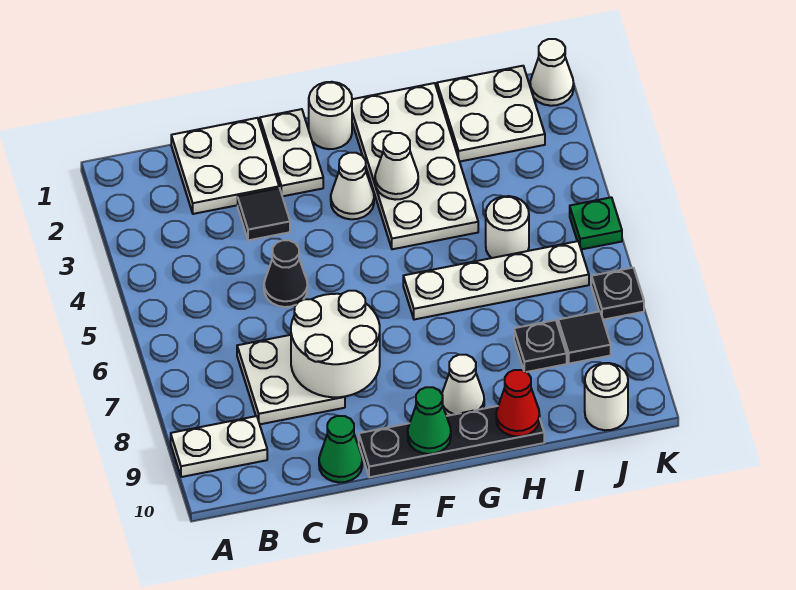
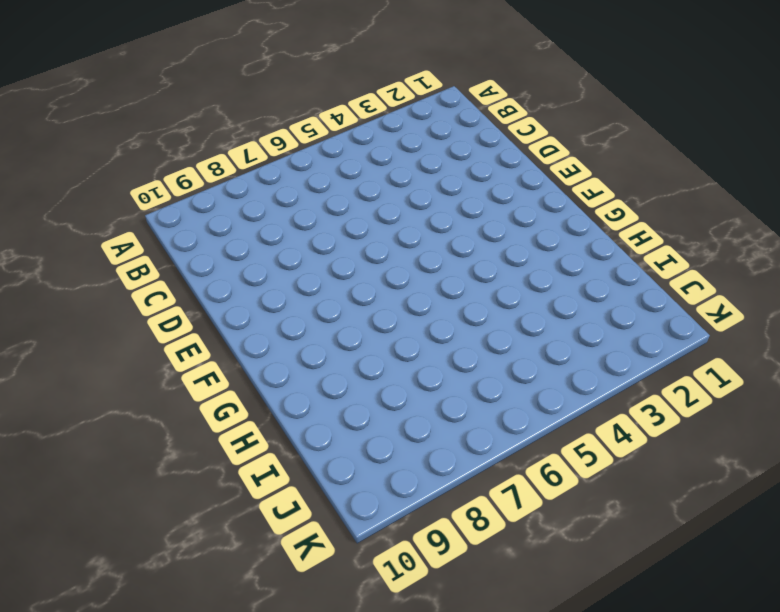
none -> white 1x2 plate [171,416,267,477]
none -> white 2x2 plate [171,118,279,214]
none -> white 2x2 plate [237,335,345,424]

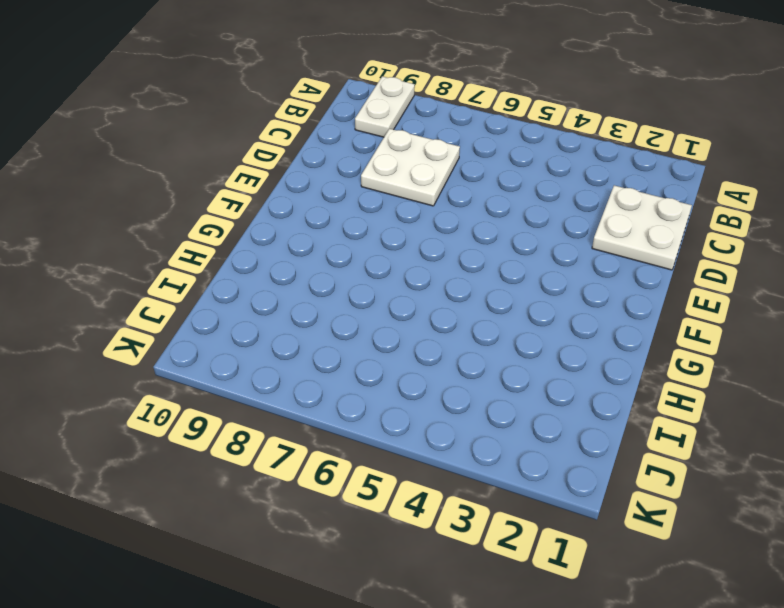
none -> black 1x1 tile [238,188,290,240]
none -> black 1x1 cone [264,240,307,307]
none -> green 1x1 cone [319,416,362,482]

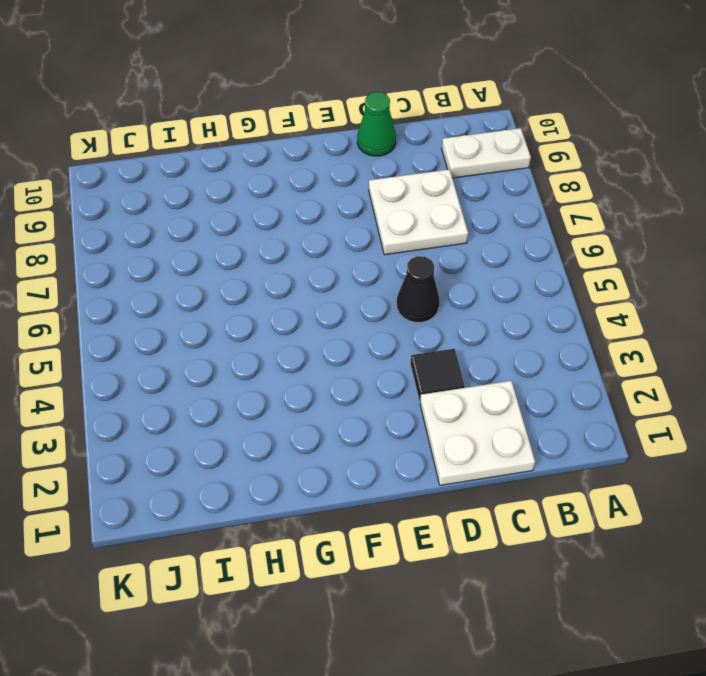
none -> white 1x2 plate [260,109,323,196]
none -> black 1x4 plate [359,406,544,477]
none -> white 1x1 round brick [309,82,352,149]

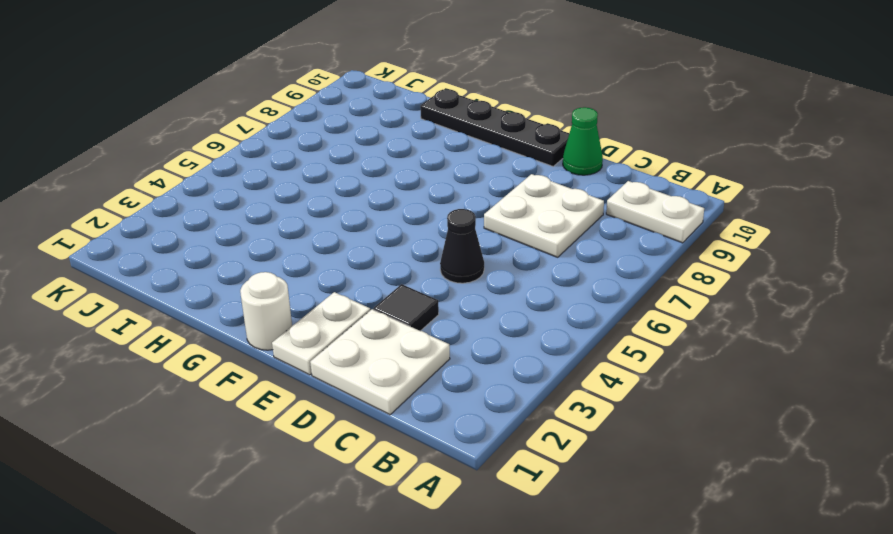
none -> white 1x1 cone [331,153,374,219]
none -> white 2x4 plate [352,83,478,249]
none -> white 1x4 plate [403,241,589,320]

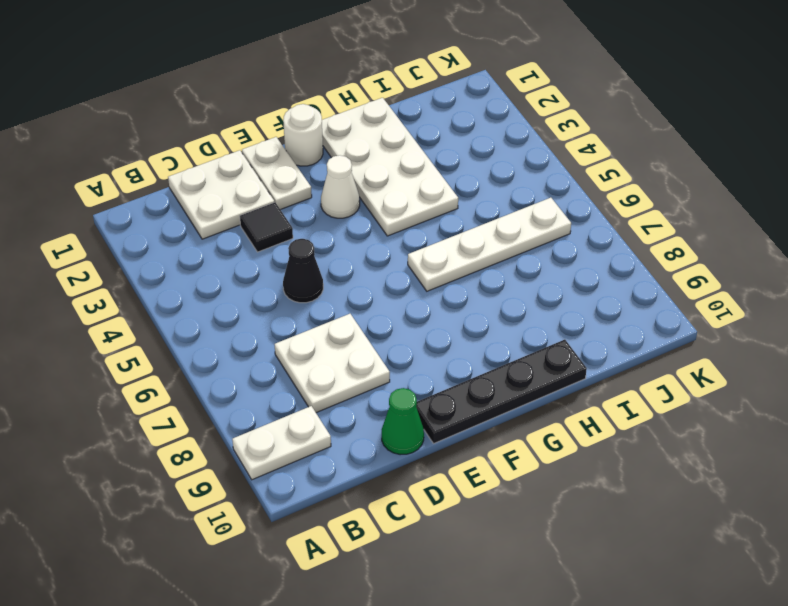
none -> white 1x1 cone [442,355,484,416]
none -> white 2x2 plate [437,66,545,162]
none -> white 1x1 round brick [486,196,529,258]

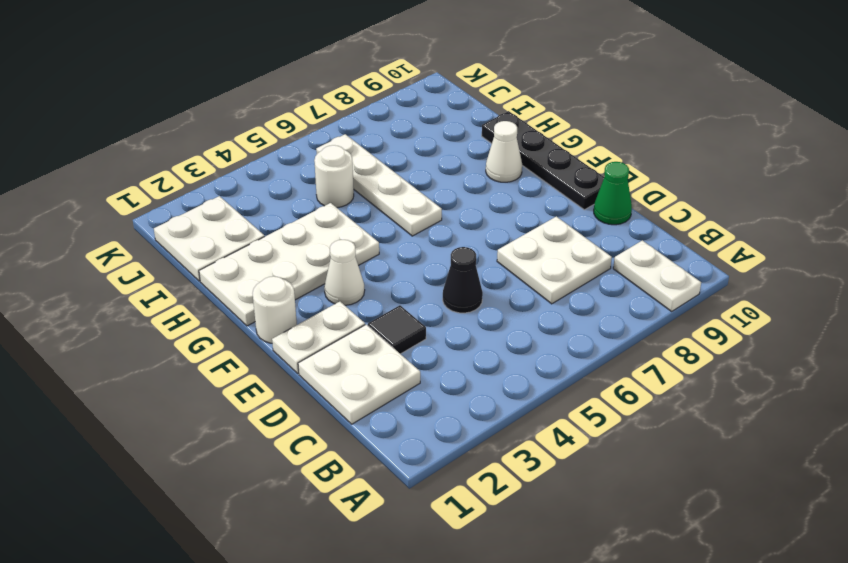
none -> black 1x1 plate [514,320,567,372]
none -> black 1x1 tile [558,311,611,364]
none -> white 1x1 round brick [585,363,628,430]

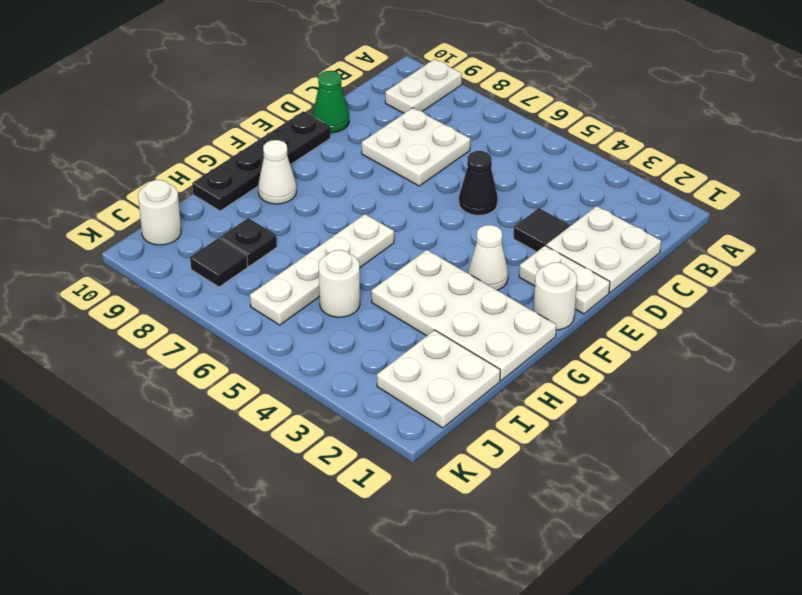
none -> white 1x1 cone [530,39,574,106]
none -> green 1x1 plate [570,197,622,249]
none -> black 1x1 plate [591,268,644,320]

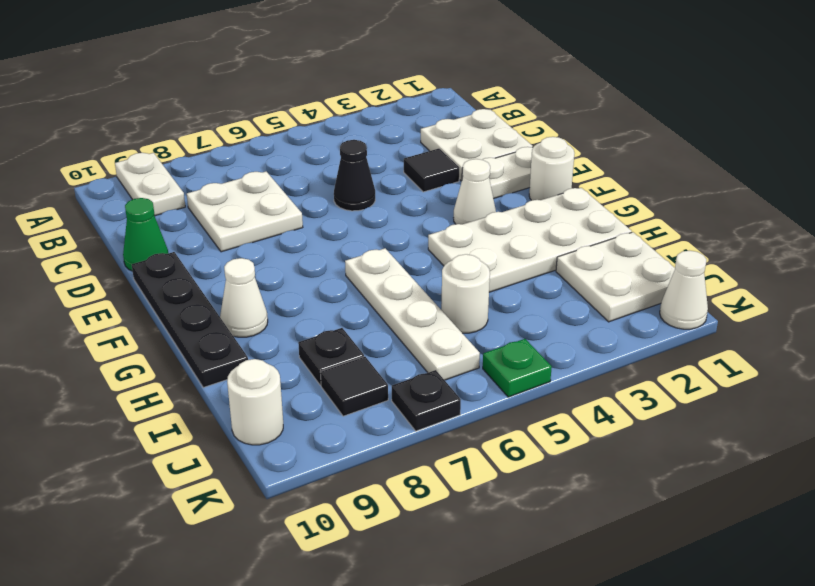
none -> white 2x2 round brick [291,291,380,397]
none -> green 1x1 cone [408,387,451,454]
none -> white 1x1 cone [375,133,418,200]

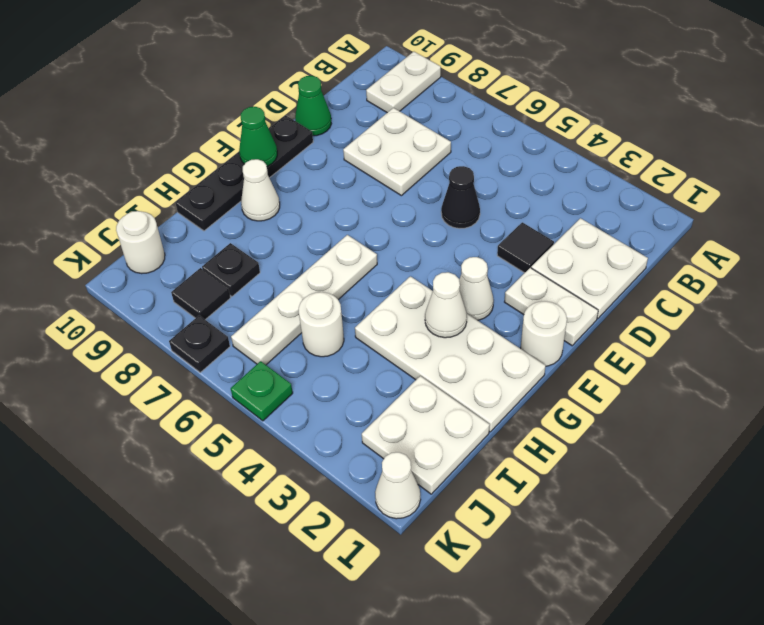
none -> white 2x2 round brick [291,291,380,397]
none -> red 1x1 cone [496,370,540,437]

